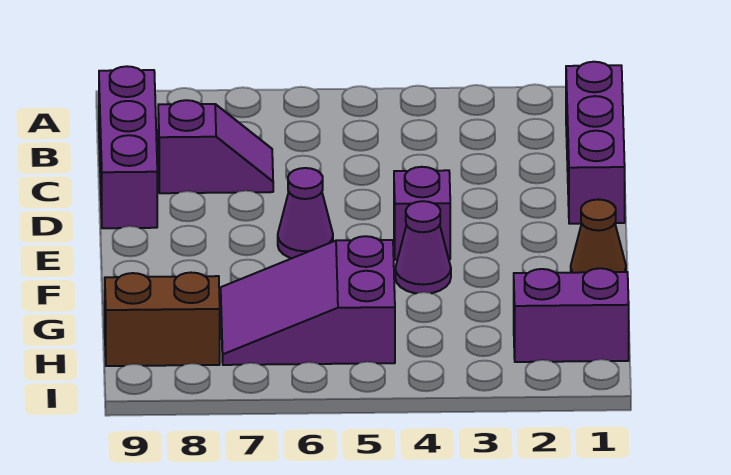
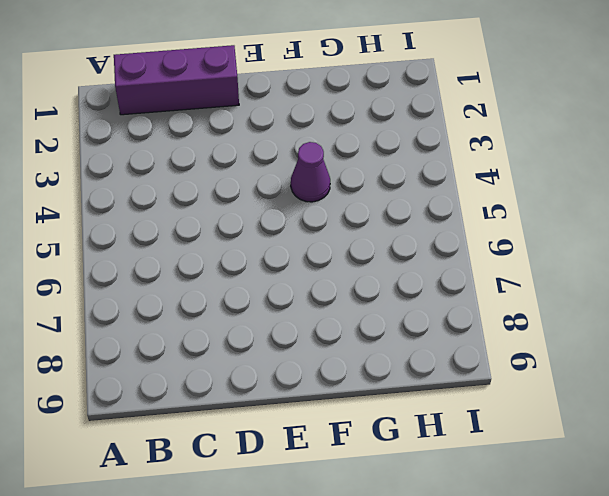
none -> purple 1x3 brick [99,66,157,228]
none -> purple 1x2 slope [158,100,273,193]

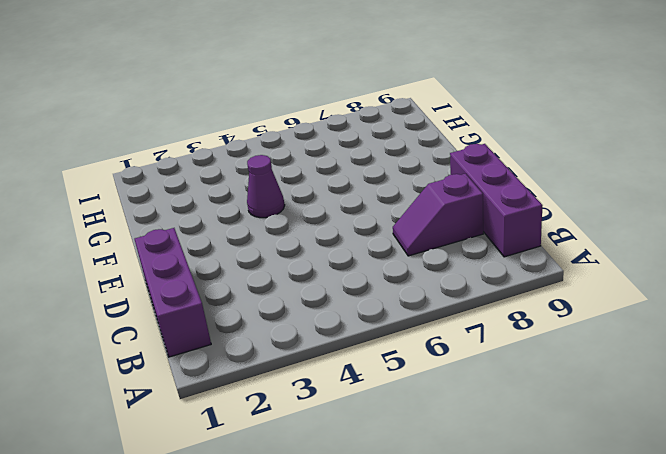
none -> purple 1x1 brick [394,167,450,260]
none -> purple 1x1 cone [278,168,333,258]

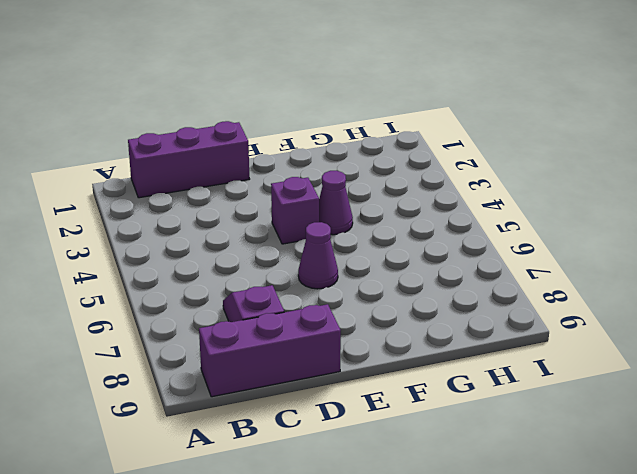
none -> brown 1x1 cone [571,200,626,273]
none -> purple 2x3 slope [221,236,395,365]

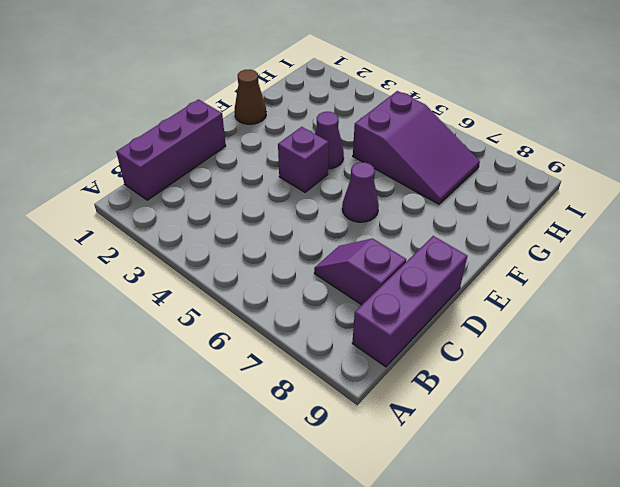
none -> purple 1x2 brick [514,268,629,362]
none -> brown 1x2 brick [105,273,220,366]

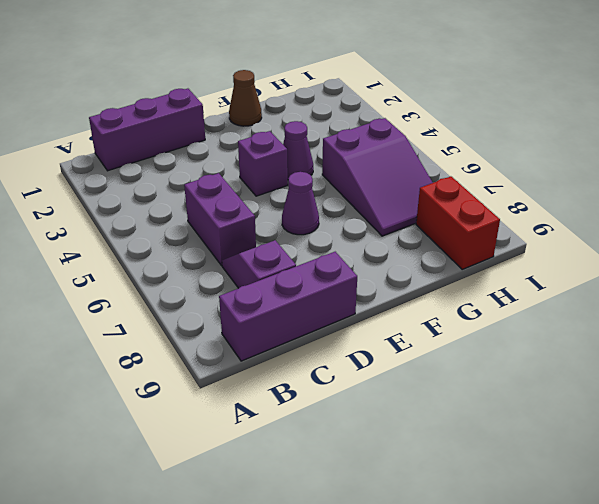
purple 1x2 brick [184,173,256,266] -> purple 1x2 brick moved to [514,268,629,362]
red 1x2 brick [416,176,500,269] -> brown 1x2 brick [105,273,220,366]

